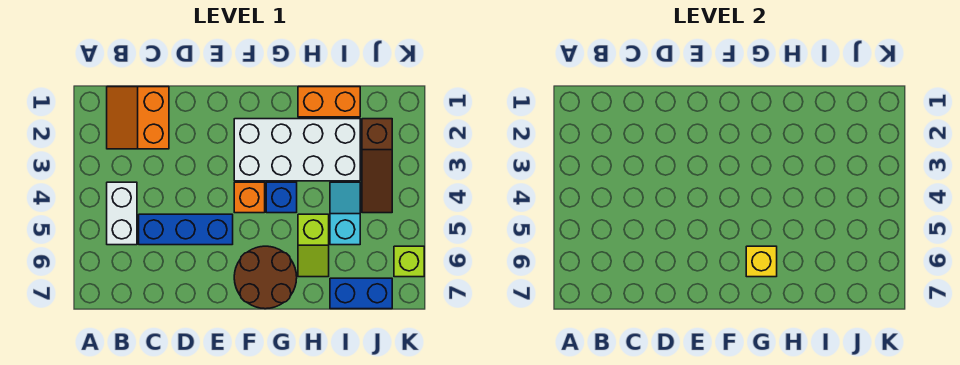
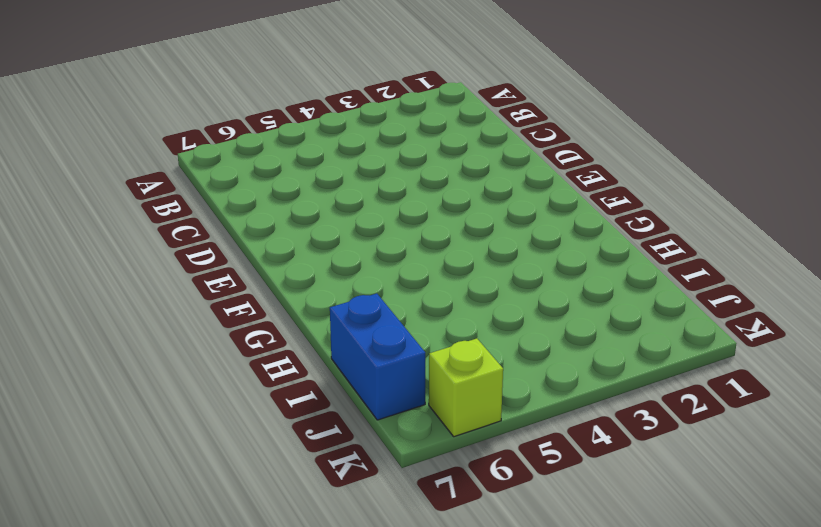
none -> orange 2x2 slope [107,87,169,149]
none -> white 1x2 brick [107,182,137,245]
none -> blue 1x3 brick [139,214,233,245]

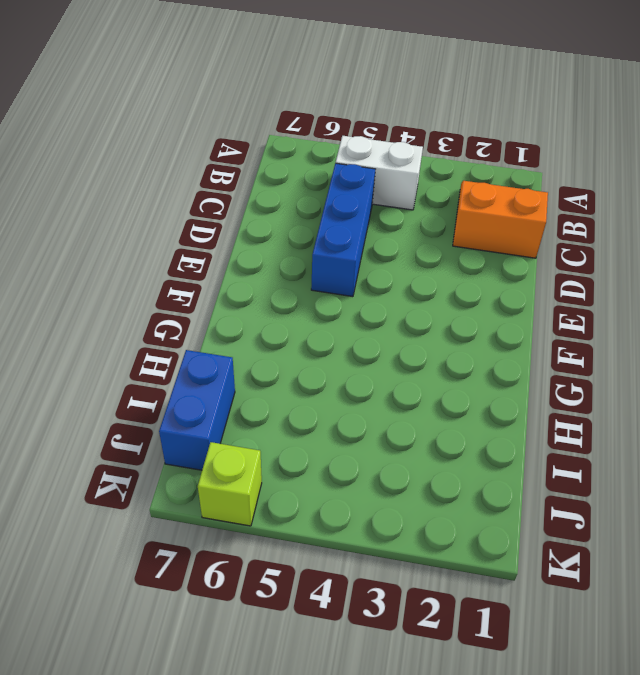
none -> white 2x4 brick [234,119,360,181]
none -> orange 1x1 brick [234,182,265,213]
none -> brown 2x2 round brick [234,246,297,309]

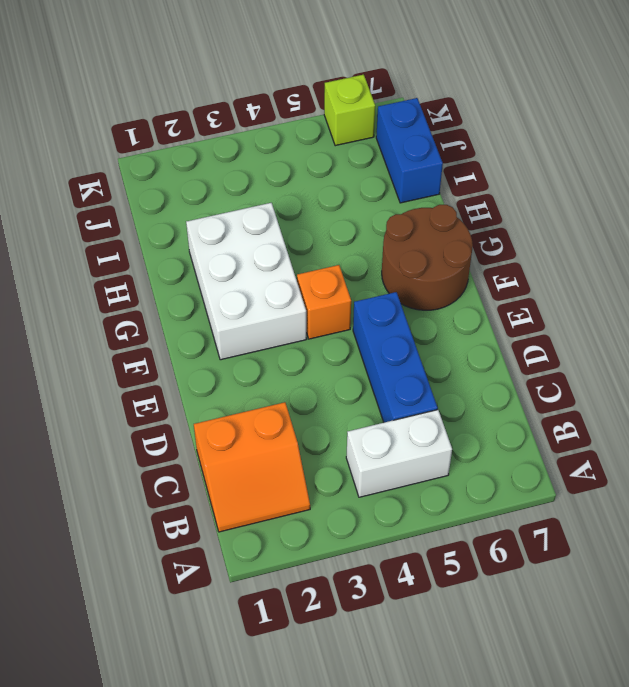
white 2x3 brick [186,203,307,360] -> white 2x4 brick [234,119,360,181]
none -> blue 1x1 brick [266,182,297,213]
none -> orange 1x2 brick [298,87,360,117]
none -> lime 1x2 slope [298,214,329,277]

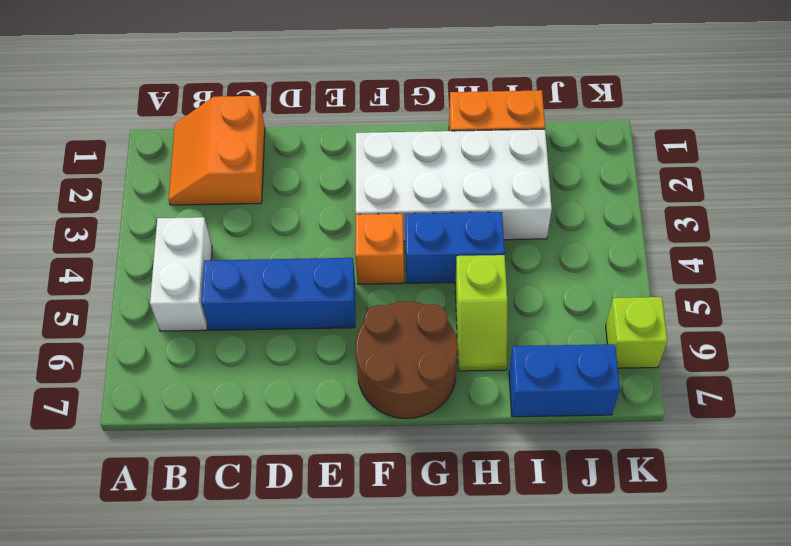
blue 1x2 brick [405,212,505,283] -> blue 1x1 brick [266,182,297,213]
none -> cyan 1x2 slope [330,182,360,245]
none -> brown 1x3 slope [362,119,392,213]
none -> yellow 1x1 brick [746,246,777,277]

